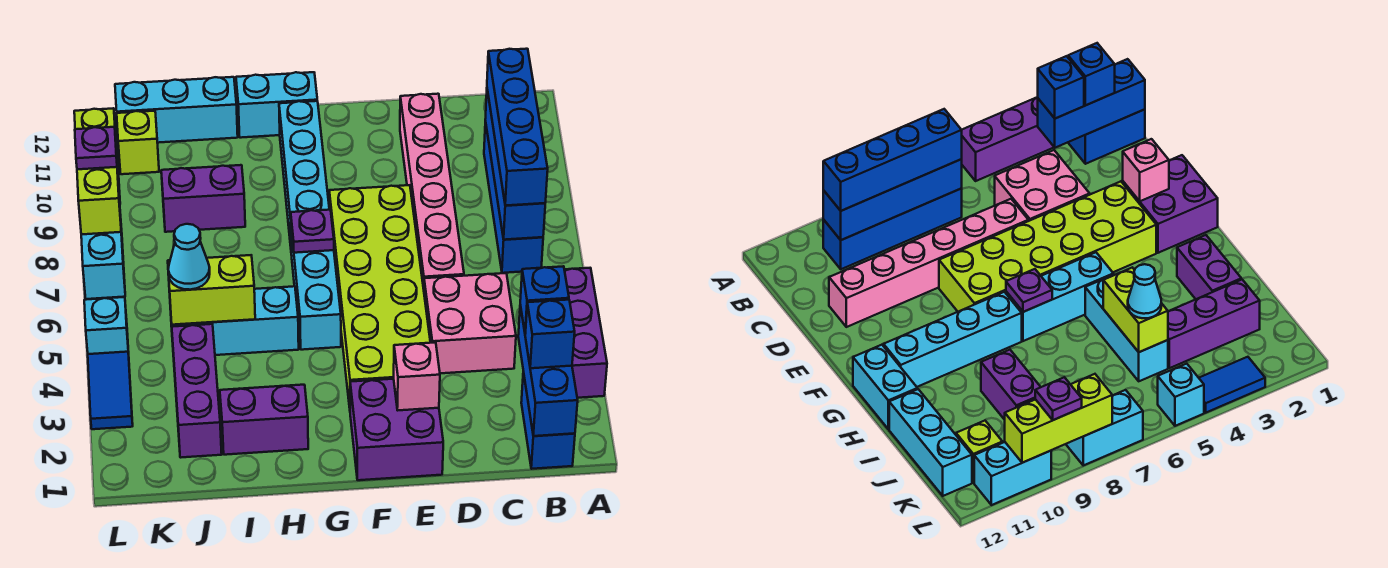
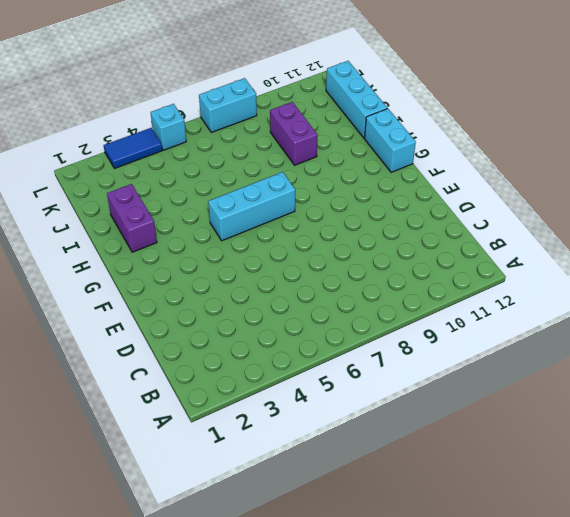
none -> purple 1x3 brick [564,268,607,398]
none -> blue 1x2 brick [521,372,575,469]
none -> blue 1x4 brick [484,121,543,273]
none -> pink 2x2 brick [424,273,516,373]

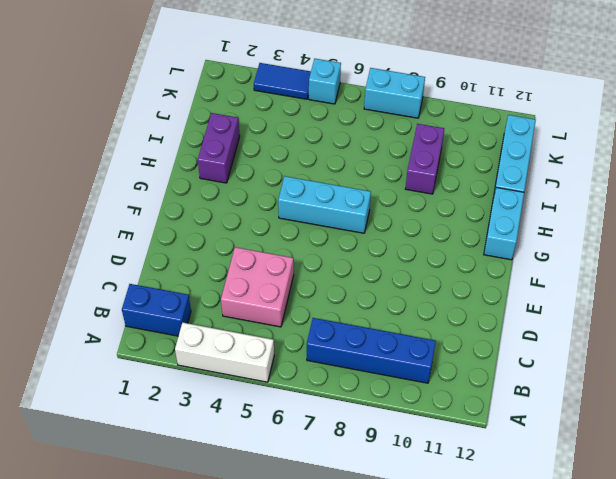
white 1x3 brick [175,323,274,382] -> purple 1x3 brick [564,268,607,398]
none -> pink 1x6 brick [400,94,464,289]
none -> purple 2x2 brick [350,379,443,480]
none -> lime 2x6 brick [329,185,430,408]
none -> cyan 1x4 brick [279,101,329,246]

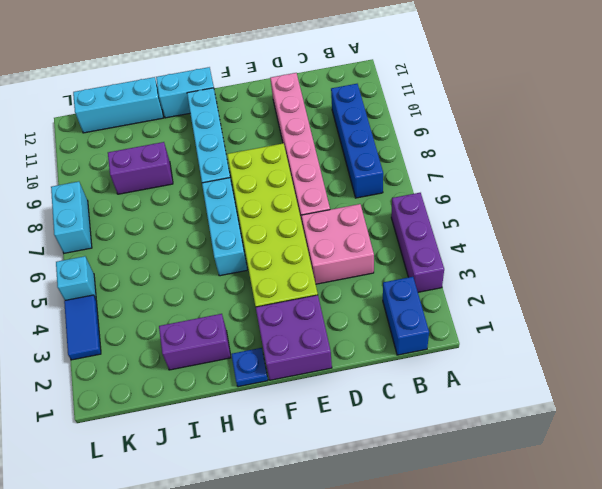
blue 1x1 plate [231,348,268,387] -> none
none -> cyan 1x3 brick [170,286,299,355]
none -> purple 1x3 brick [172,324,222,457]
none -> lime 1x1 brick [117,111,159,174]
none -> cyan 1x2 brick [974,442,1051,505]

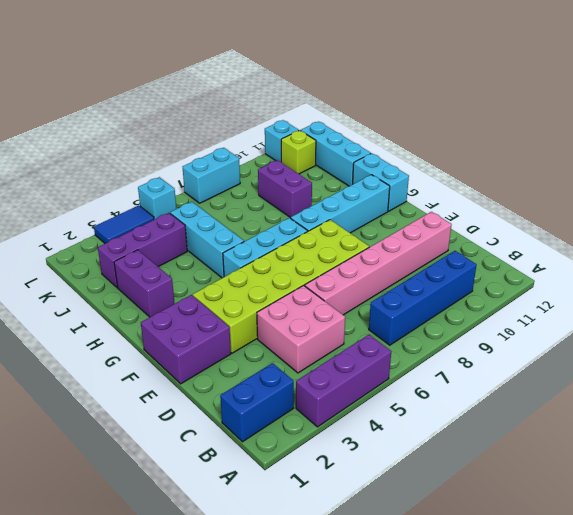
cyan 1x1 brick [265,120,299,162] -> cyan 1x2 brick [974,442,1051,505]
none -> blue 1x3 brick [518,305,578,436]
none -> blue 1x4 brick [485,90,545,240]
none -> pink 1x1 brick [394,342,440,410]
none -> purple 1x1 plate [291,210,334,253]

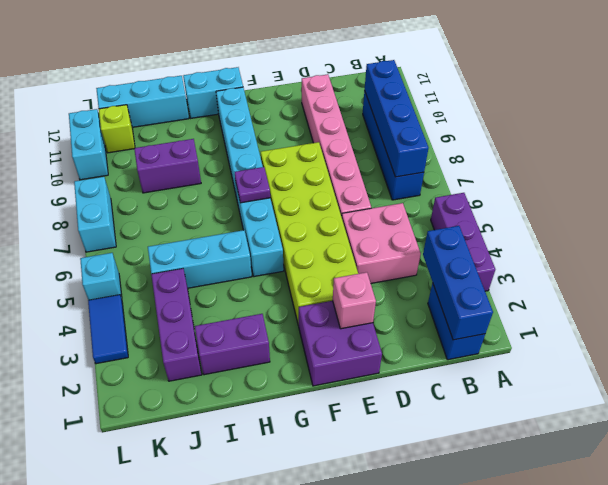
none -> lime 1x2 brick [168,255,255,325]
none -> lime 1x3 brick [74,108,121,235]
none -> blue 1x1 brick [525,300,575,368]
none -> blue 1x1 brick [520,266,569,334]

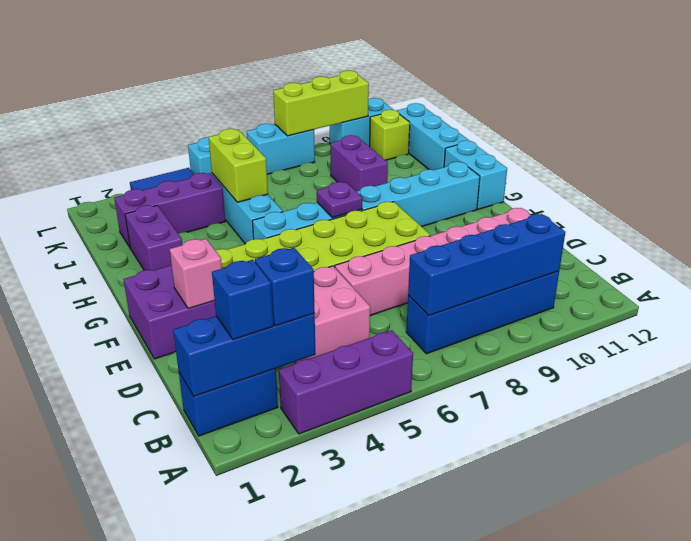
none -> blue 1x4 brick [487,49,548,206]
none -> cyan 1x1 cone [168,224,210,290]
none -> purple 1x1 plate [75,127,117,169]

